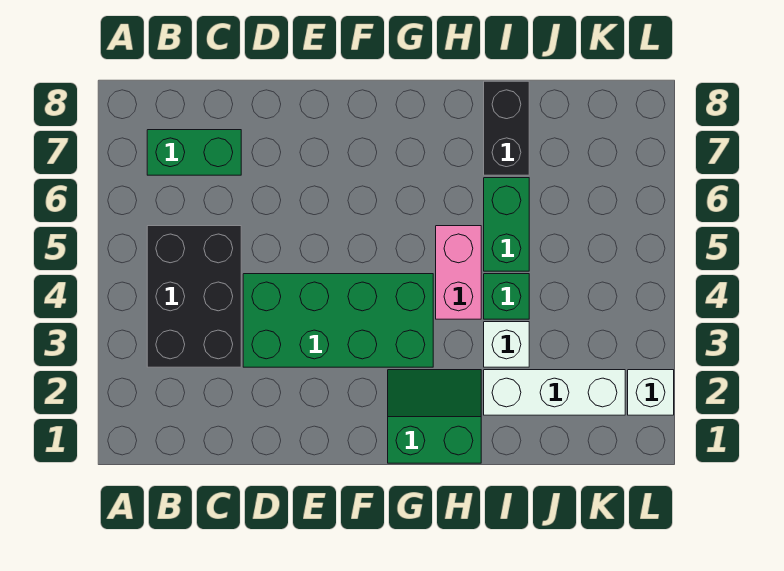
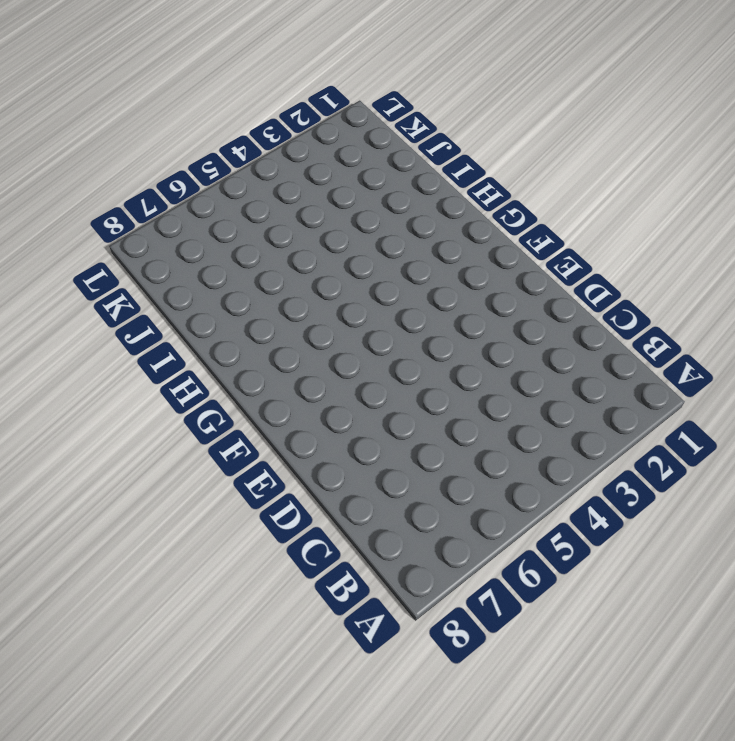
none -> black 2x3 brick [147,226,241,367]
none -> green 1x2 brick [147,130,241,175]

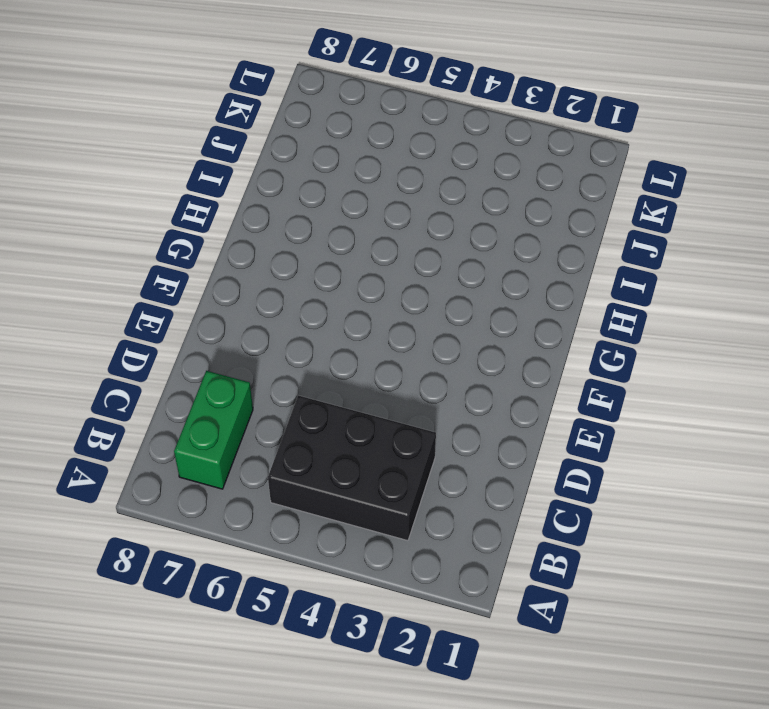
none -> green 2x4 brick [243,274,433,367]
none -> green 2x2 slope [388,370,481,463]

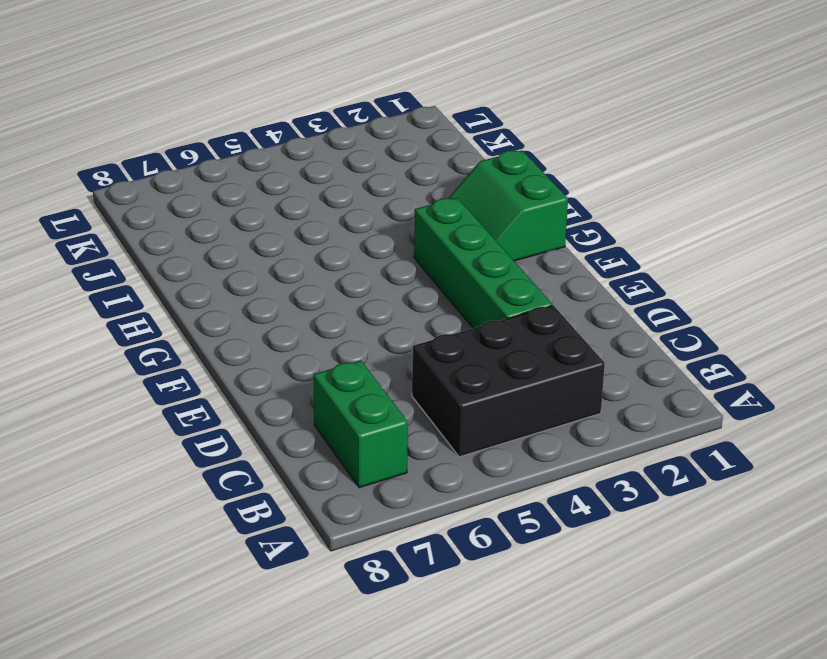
green 1x4 brick [414,198,552,328] -> green 2x4 brick [243,274,433,367]
none -> pink 1x2 brick [436,226,481,319]
none -> white 1x3 brick [484,370,625,415]

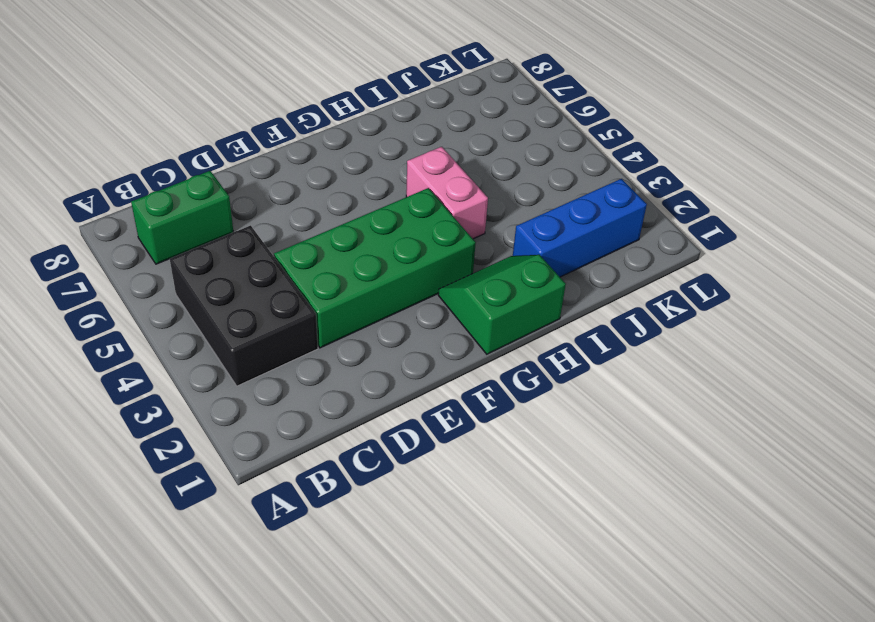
blue 1x3 brick [513,179,647,277] -> white 1x3 brick [484,370,625,415]
none -> white 1x1 brick [484,322,529,367]
none -> green 1x1 brick [484,274,529,319]

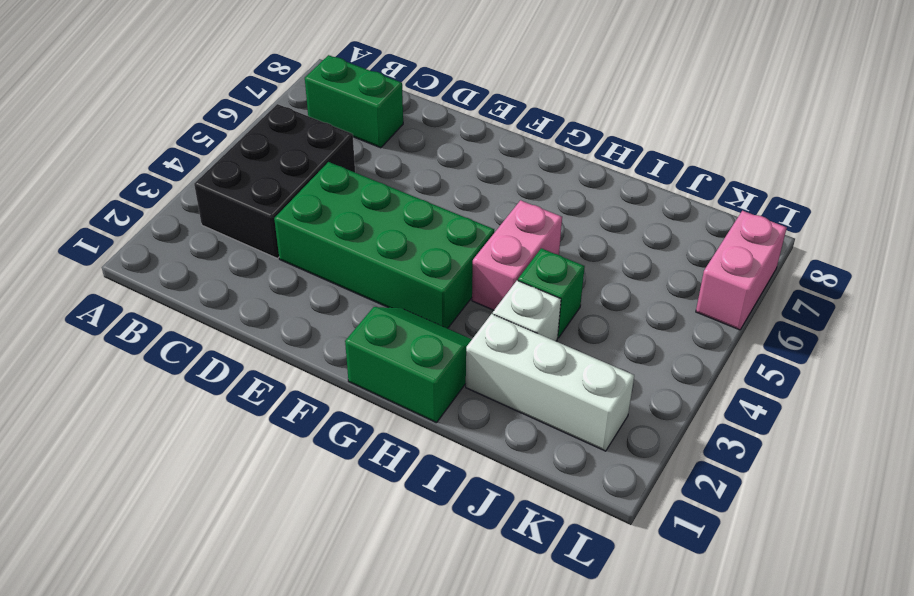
pink 1x2 brick [696,211,787,330] -> none
none -> green 1x2 brick [484,178,529,271]
none -> black 1x2 brick [484,81,529,175]

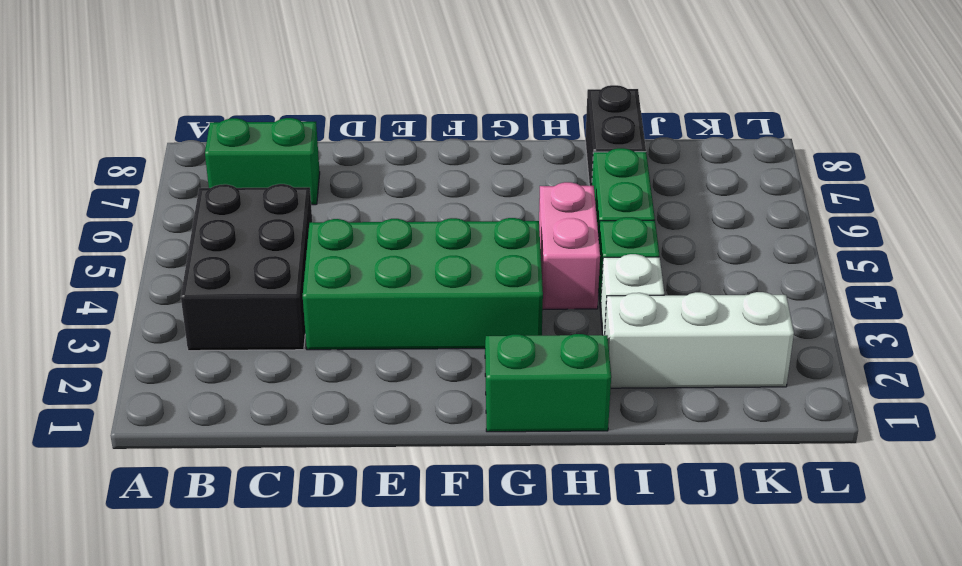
none -> white 1x1 brick [628,370,674,415]

